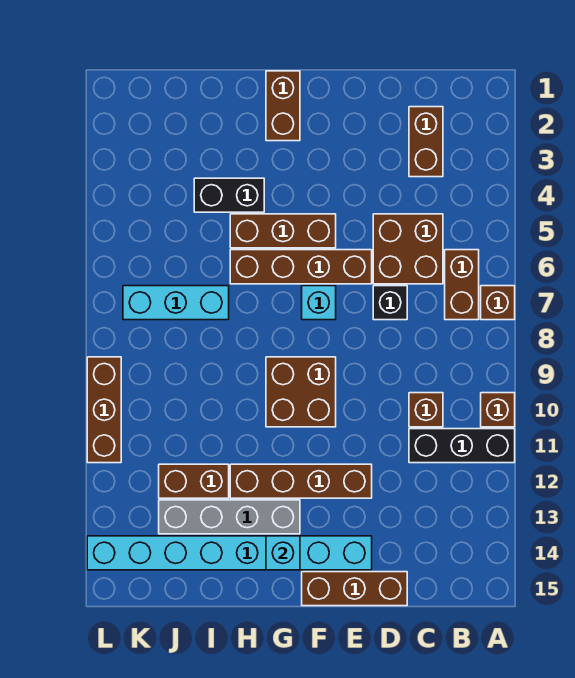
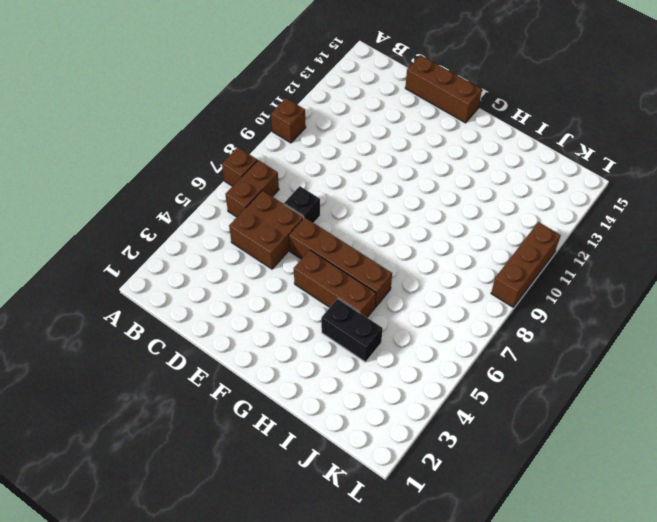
none -> black 1x3 brick [409,429,515,463]
none -> brown 1x2 brick [409,107,443,177]
none -> brown 1x1 brick [409,393,443,427]

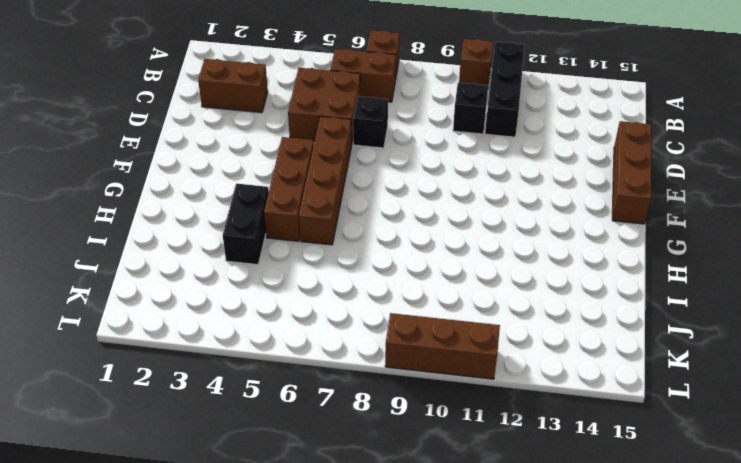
black 1x1 brick [453,83,488,134] -> brown 1x1 brick [409,393,443,427]
none -> brown 1x4 brick [230,464,372,498]
none -> cyan 1x8 brick [87,536,372,570]
none -> cyan 1x1 brick [302,286,336,320]

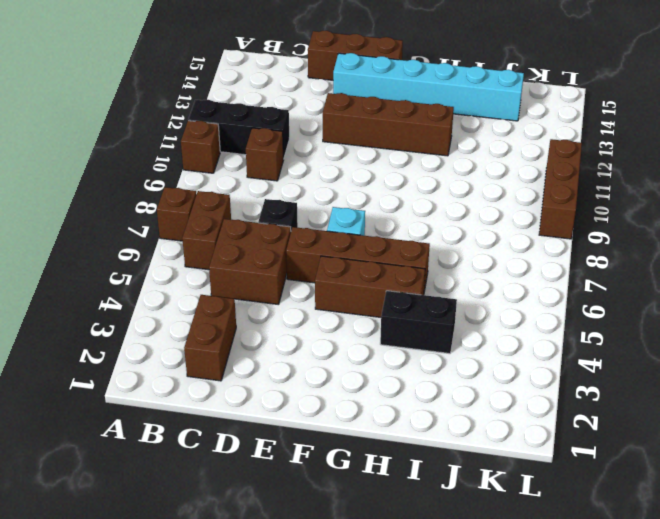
cyan 1x6 brick [333,53,524,121] -> cyan 1x8 brick [87,536,372,570]
none -> brown 2x2 brick [266,357,336,427]
none -> brown 1x2 brick [266,71,300,141]
none -> grey 1x4 brick [159,500,300,534]

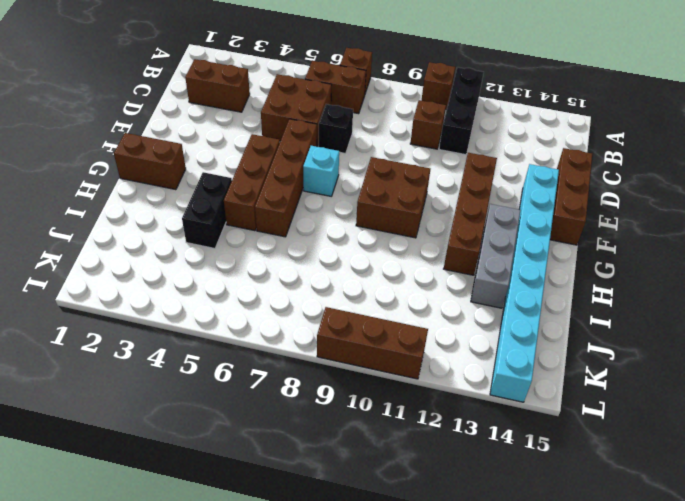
grey 1x3 brick [471,204,521,308] -> grey 1x4 brick [159,500,300,534]
none -> cyan 1x3 brick [123,286,229,320]
none -> brown 1x2 brick [159,464,229,498]
none -> cyan 1x1 brick [266,536,300,570]

